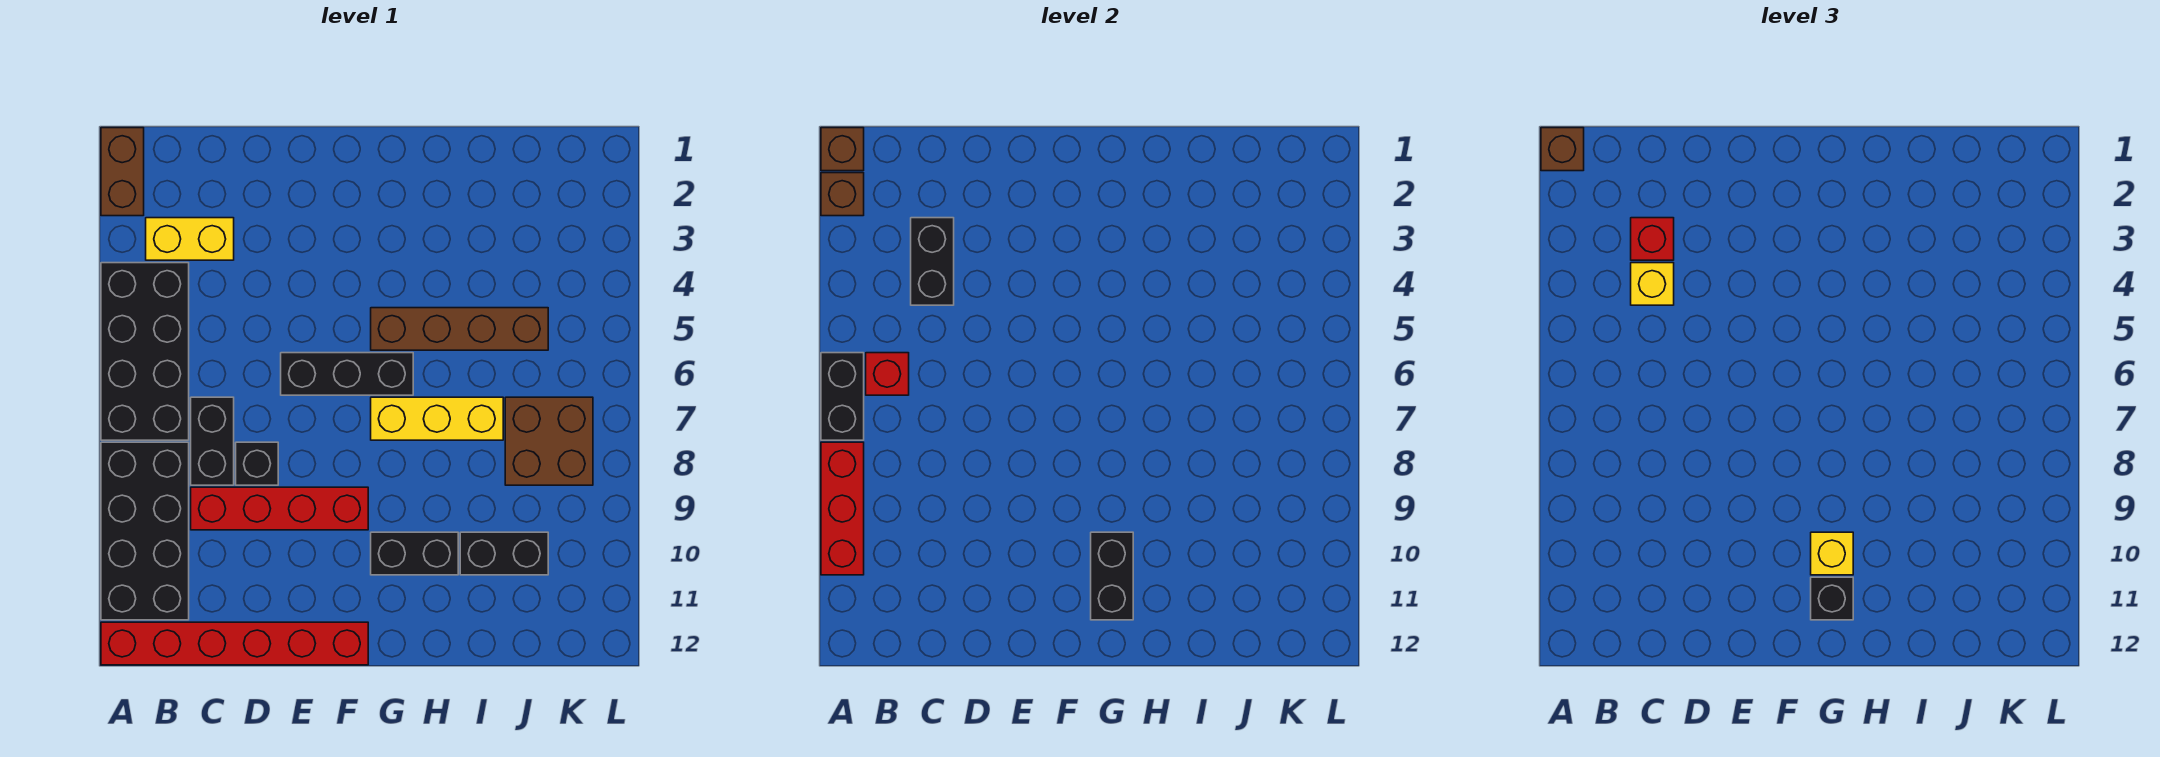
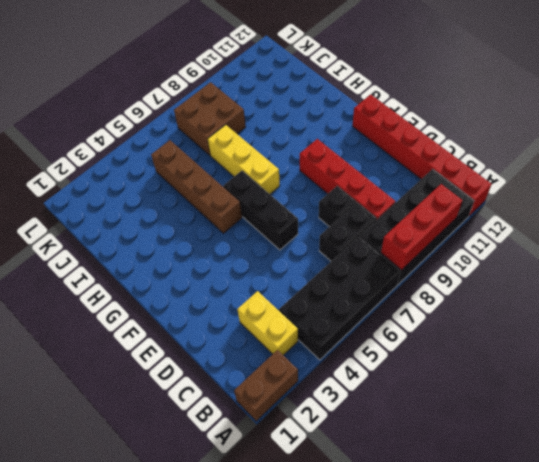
none -> black 1x2 brick [371,532,458,575]
none -> black 1x2 brick [460,532,548,575]
none -> brown 1x1 brick [821,128,864,171]

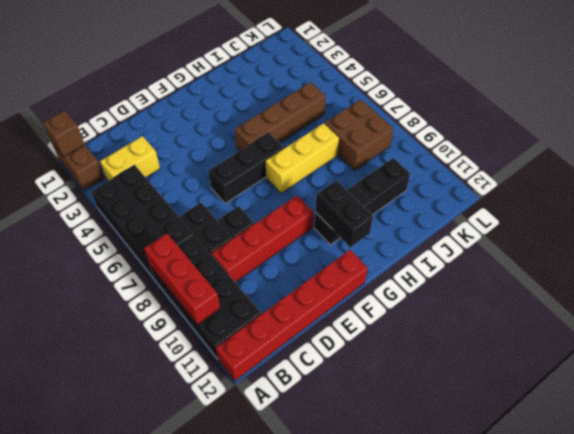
none -> brown 1x1 brick [821,173,864,216]
none -> black 1x2 brick [821,353,864,440]
none -> red 1x1 brick [866,353,909,395]

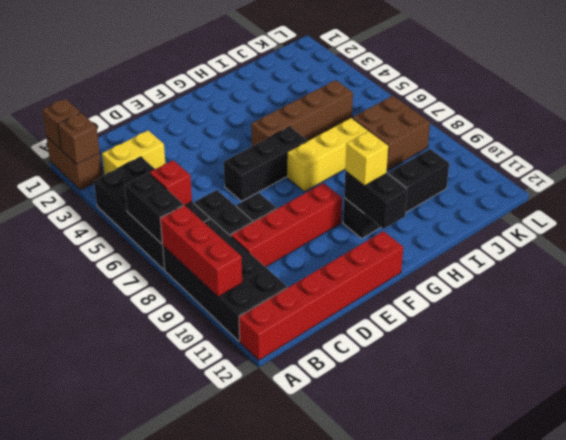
none -> black 1x2 brick [911,218,954,305]
none -> brown 1x1 brick [1541,128,1584,171]
none -> red 1x1 brick [1631,218,1674,260]

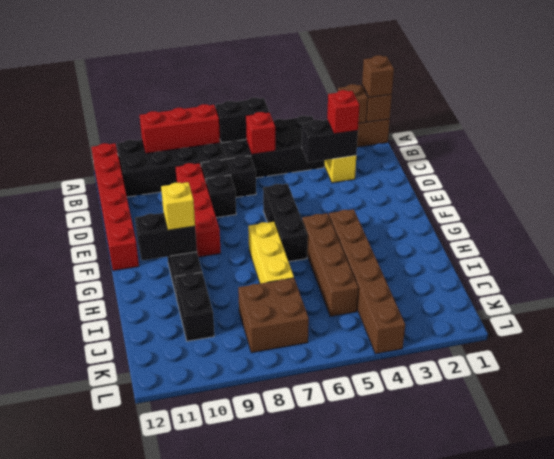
brown 1x6 brick [329,209,405,354] -> none
none -> yellow 1x1 brick [1631,263,1674,305]
none -> black 1x1 brick [1811,577,1853,620]

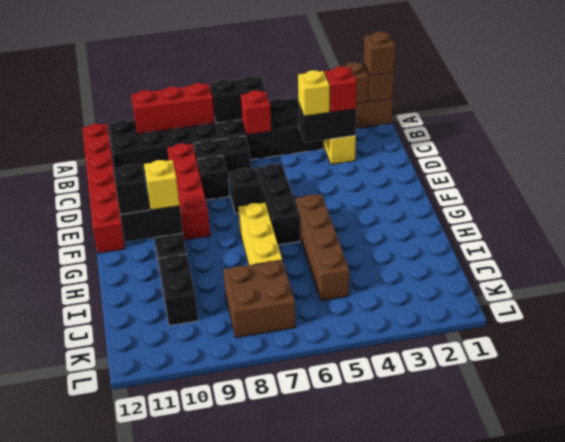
black 1x1 brick [229,168,261,214] -> none

